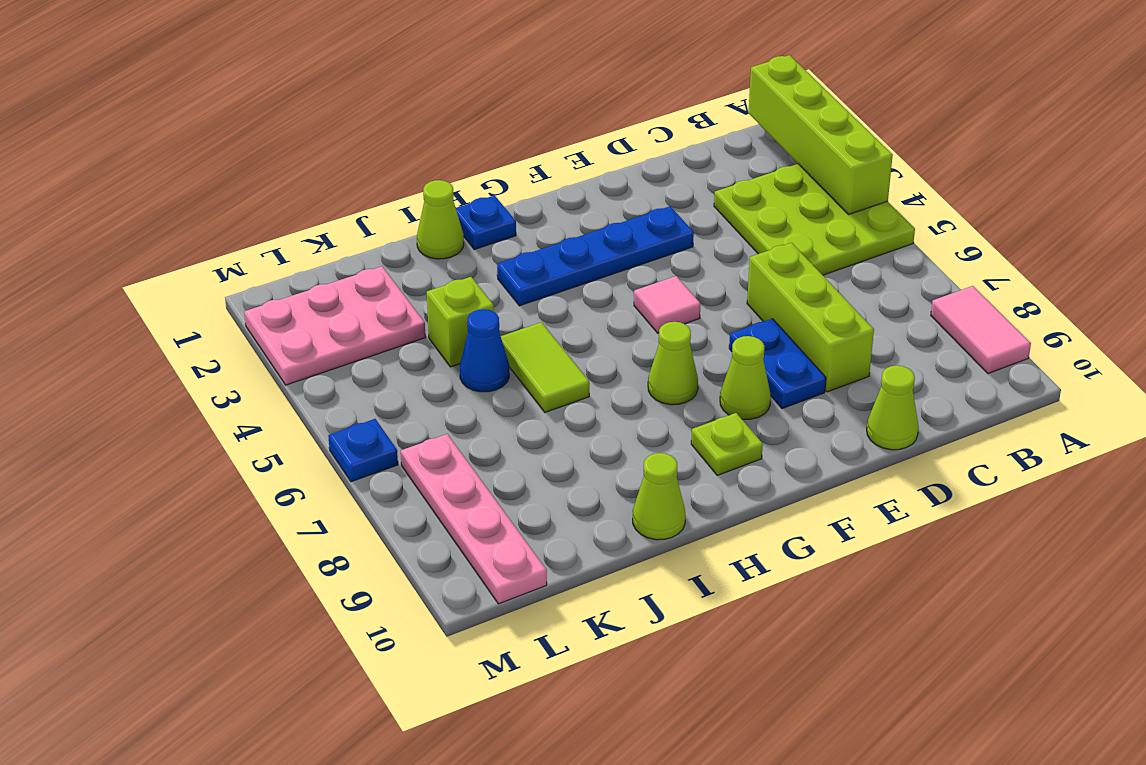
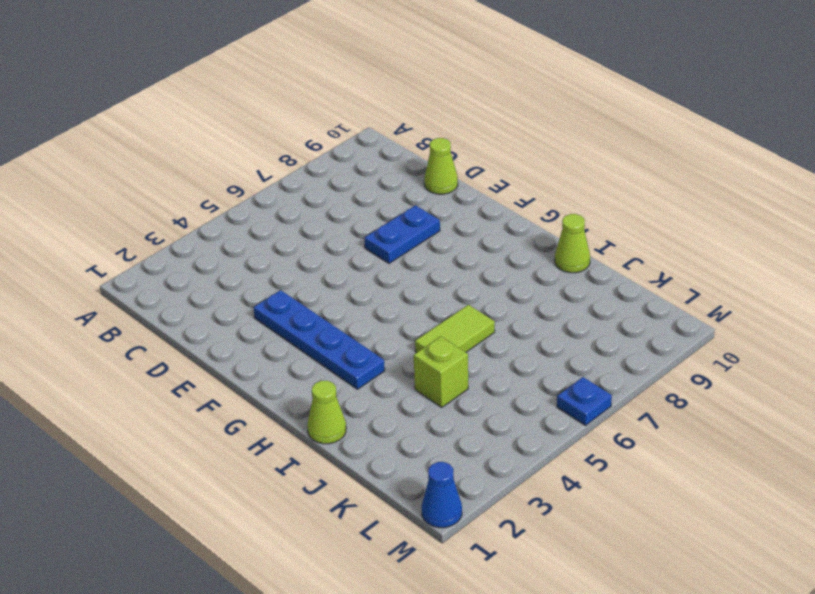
blue 1x1 cone [422,462,462,528] -> blue 1x1 cone moved to [460,309,509,392]
none -> lime 3x3 plate [714,164,915,275]
none -> pink 1x2 tile [931,286,1031,374]
none -> lime 1x3 brick [747,243,874,392]

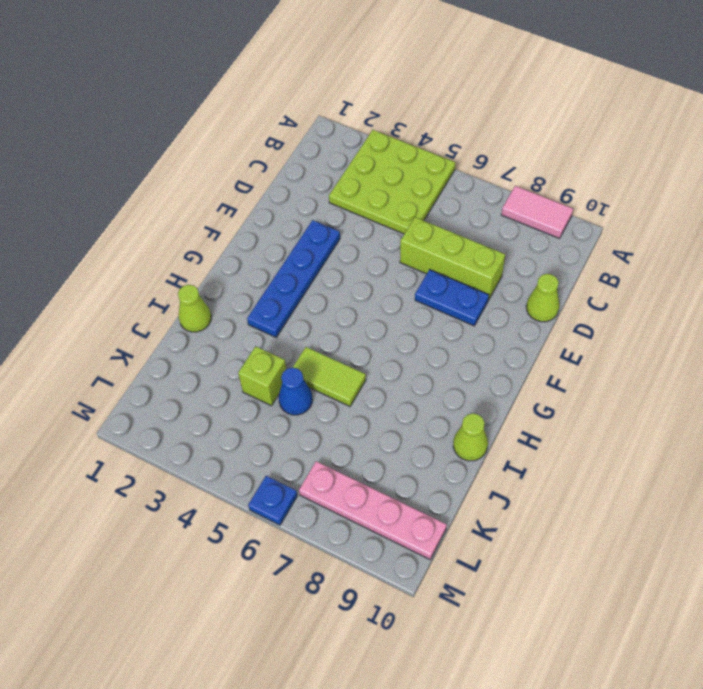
none -> pink 1x1 tile [634,276,701,333]
none -> lime 1x1 cone [720,336,771,419]
none -> lime 1x1 cone [648,322,698,405]

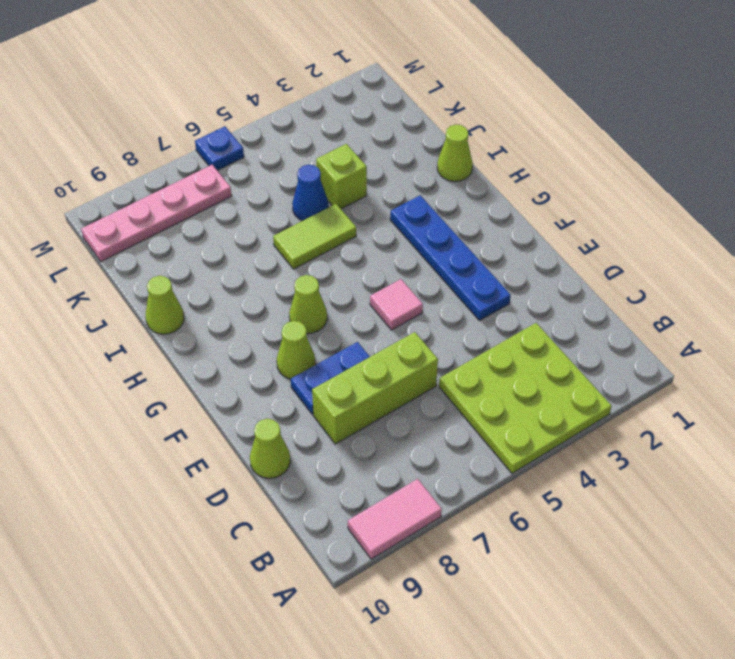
none -> lime 1x1 plate [691,413,763,475]
none -> blue 1x1 plate [456,196,516,250]
none -> pink 2x3 plate [244,266,426,385]

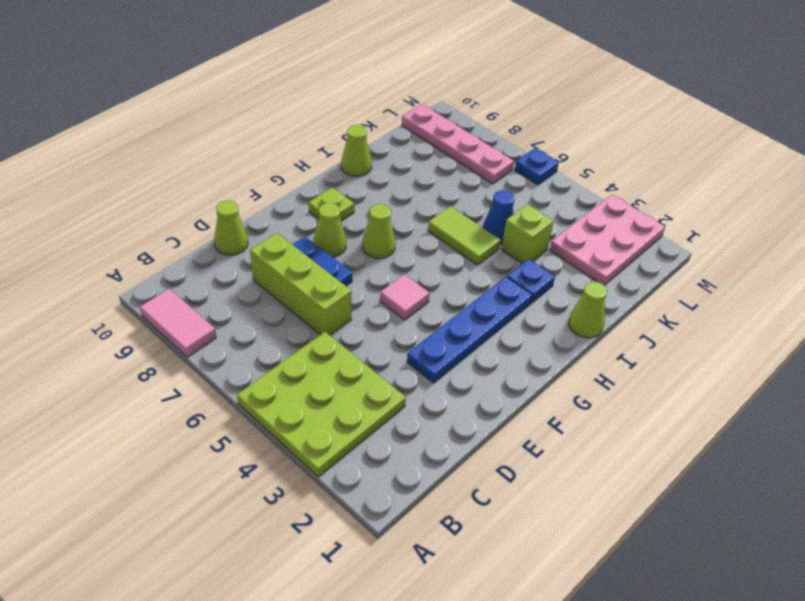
blue 1x1 plate [507,259,555,303] -> blue 1x1 plate moved to [456,196,516,250]
none -> lime 1x4 brick [748,55,893,214]

